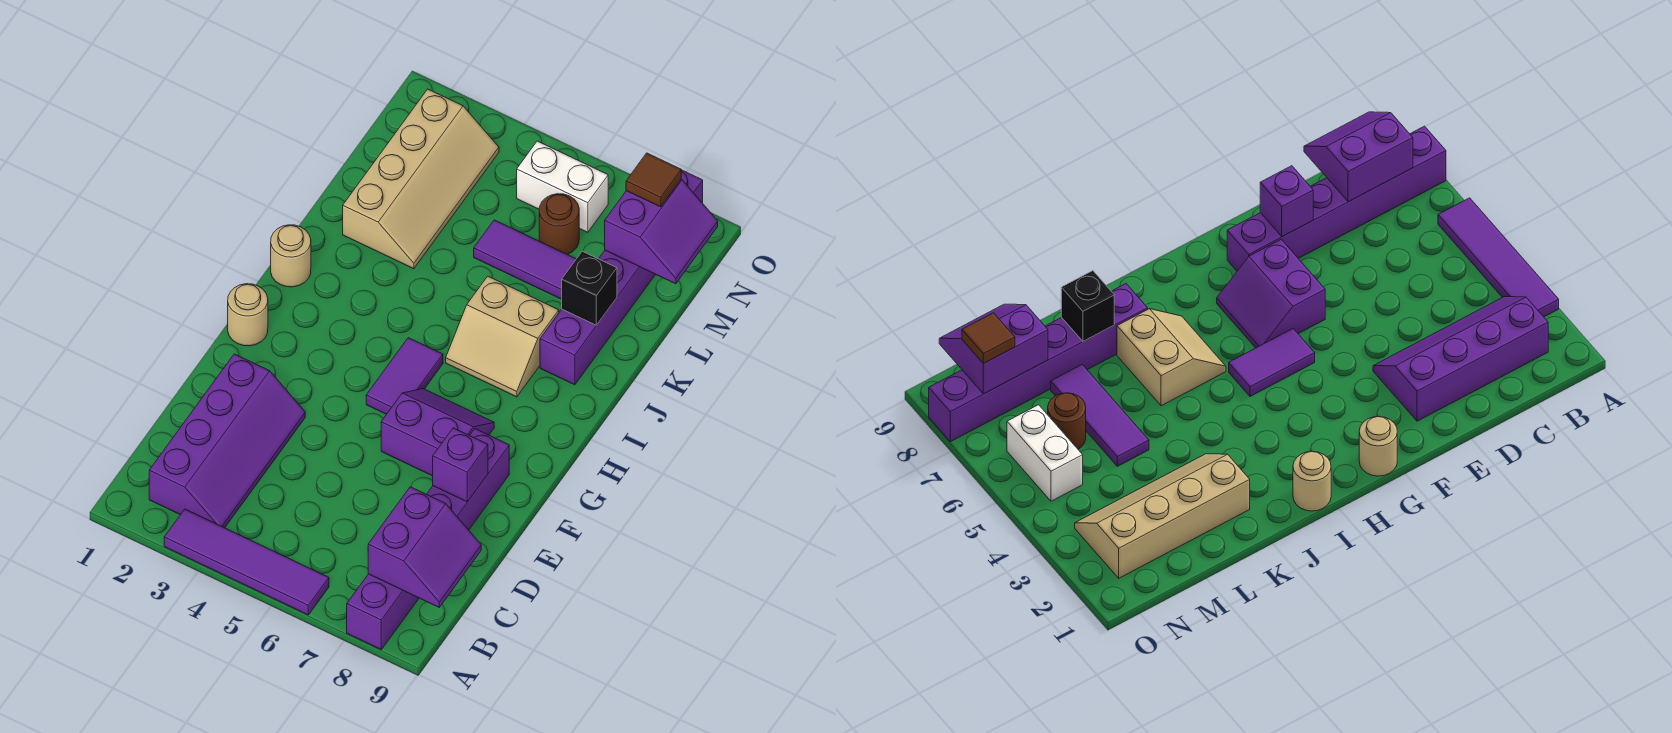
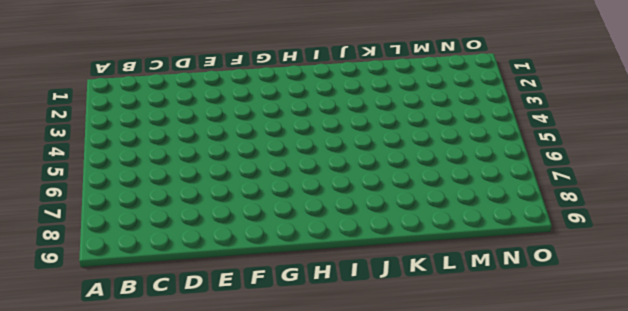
none -> purple 1x4 tile [164,509,329,615]
none -> purple 1x6 brick [347,429,509,649]
none -> purple 2x4 slope [149,354,305,528]

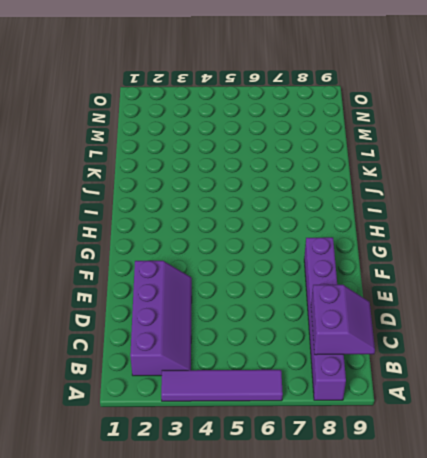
none -> purple 2x2 slope [381,389,494,476]
none -> tan 1x1 round brick [228,284,268,346]
none -> purple 1x2 tile [366,338,443,414]

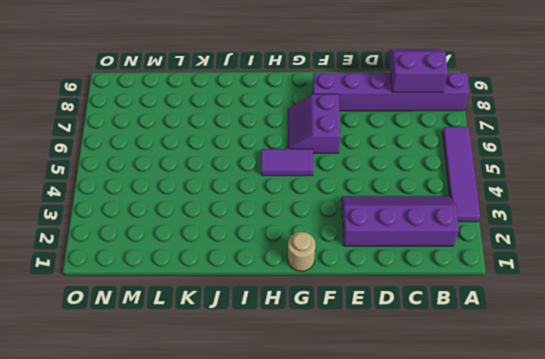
none -> tan 1x1 round brick [271,225,311,287]
none -> tan 2x2 slope [446,276,559,397]
none -> purple 1x6 brick [540,170,703,385]

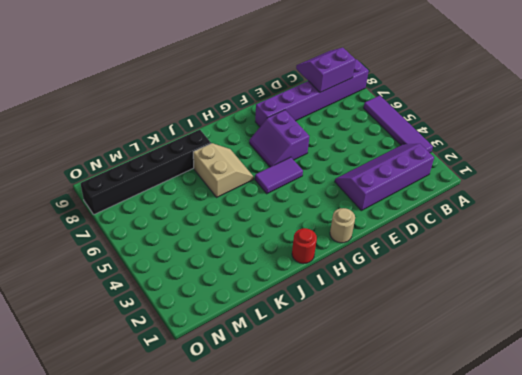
red 1x1 round brick [292,228,317,264] -> tan 1x1 round brick [271,225,311,287]
black 1x6 brick [81,130,211,214] -> purple 1x6 brick [540,170,703,385]
none -> tan 2x4 slope [343,89,499,269]
none -> purple 1x3 tile [474,220,576,299]
none -> brown 1x1 round brick [539,194,579,255]

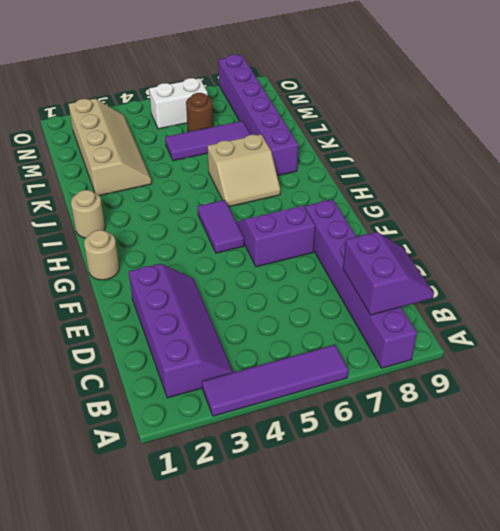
none -> purple 1x1 brick [433,428,488,502]
none -> black 1x1 brick [562,251,617,325]
none -> purple 2x2 slope [605,179,718,284]

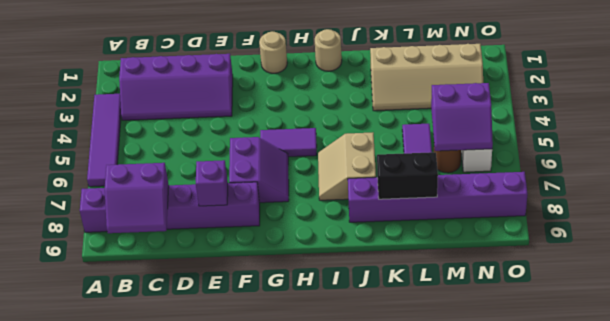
black 1x2 brick [377,152,438,199] -> black 1x1 brick [562,251,617,325]
purple 2x2 slope [431,83,493,151] -> purple 2x2 slope moved to [605,179,718,284]
none -> brown 1x1 tile [626,153,681,207]

